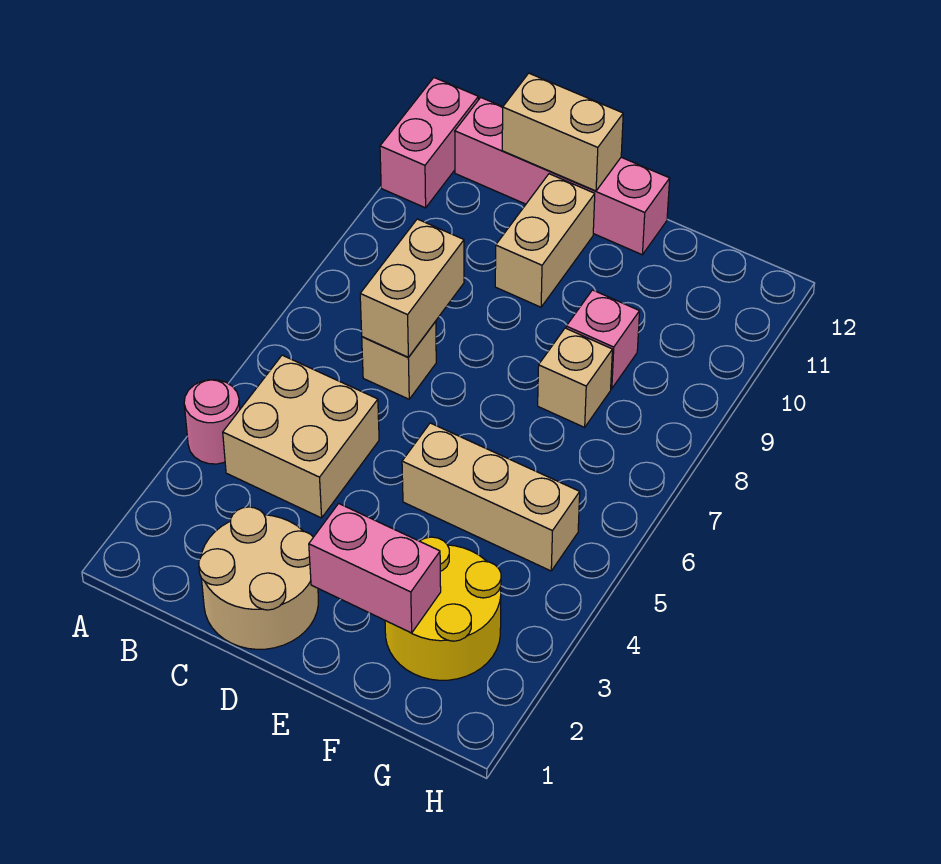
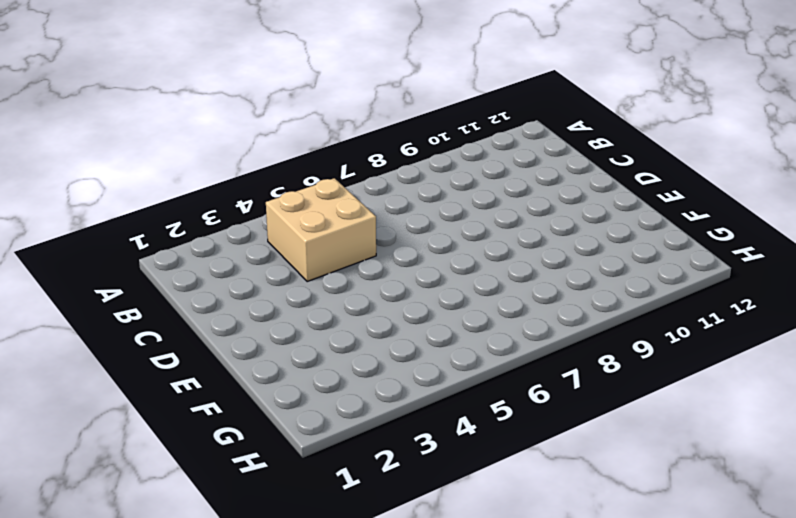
none -> pink 1x1 round brick [184,380,240,464]
none -> pink 1x2 brick [380,78,478,208]
none -> pink 1x4 brick [455,98,670,255]

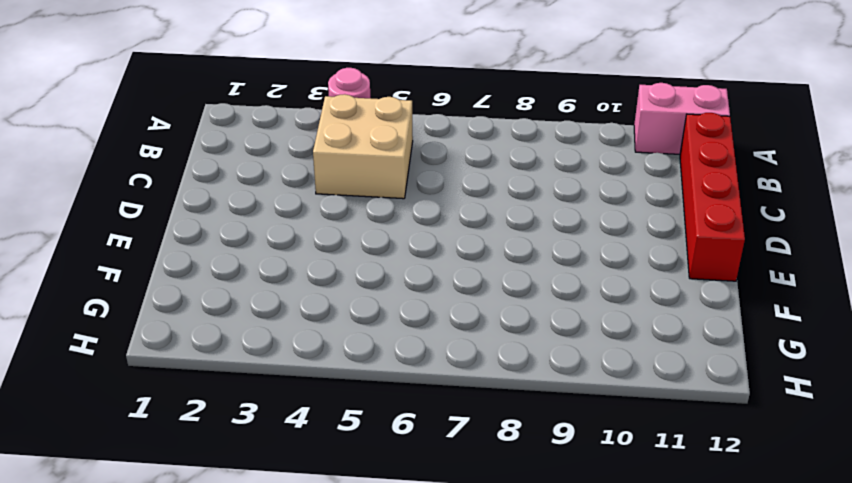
red 1x4 brick [680,113,745,281] -> pink 1x4 brick [455,98,670,255]
none -> tan 2x2 round brick [199,507,318,649]
none -> tan 1x1 brick [362,322,436,399]
none -> tan 1x2 brick [495,174,595,307]

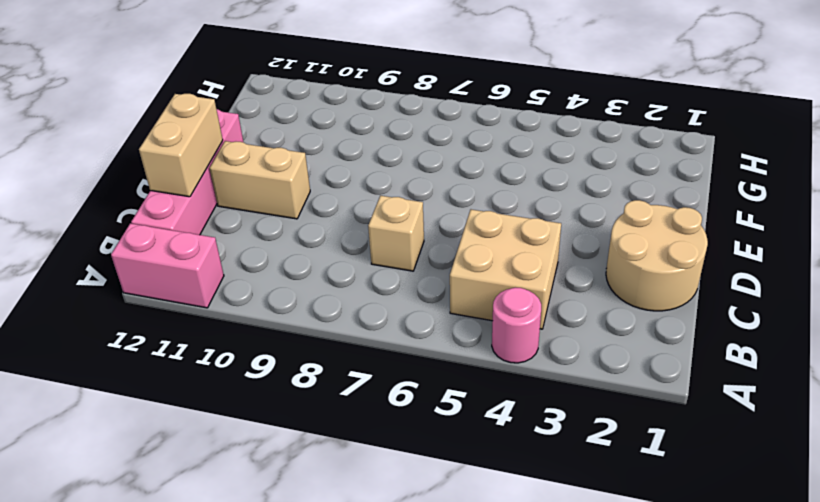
none -> tan 1x3 brick [402,423,580,571]
none -> yellow 2x2 round brick [385,537,501,680]
none -> tan 1x1 brick [538,328,612,427]

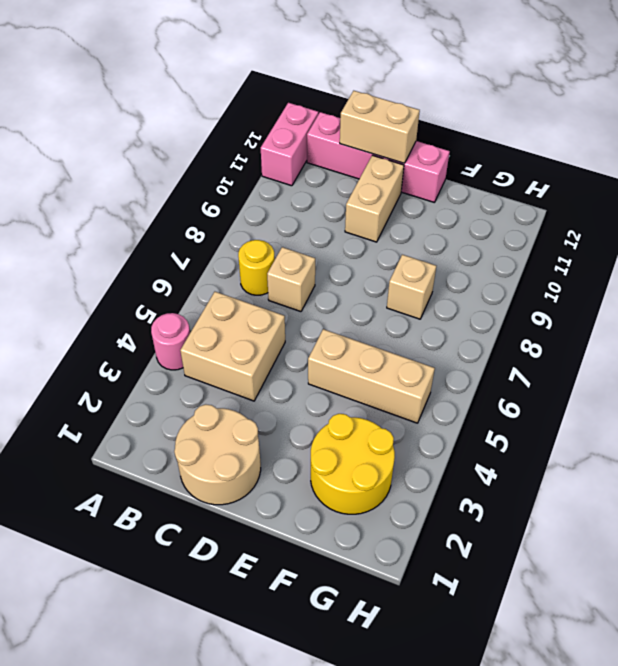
yellow 1x1 round brick [238,240,275,295] -> none
none -> pink 1x1 brick [566,290,640,389]
none -> tan 1x2 brick [360,219,464,357]
none -> pink 1x2 brick [309,504,441,633]

